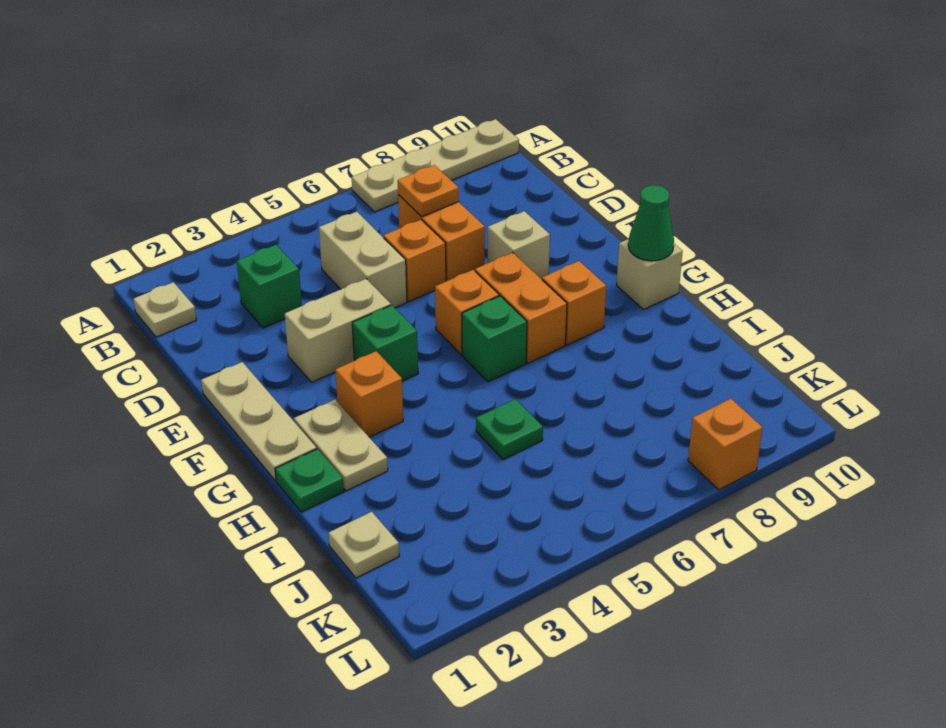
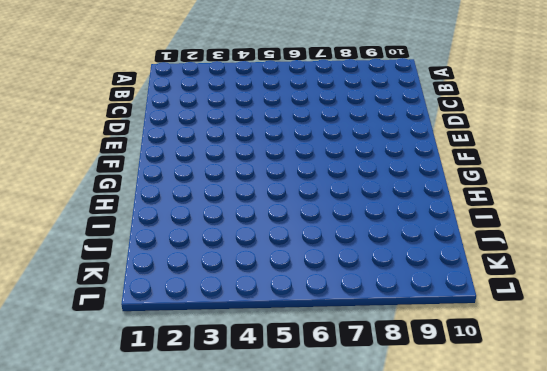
none -> tan 1x4 plate [352,119,519,212]
none -> tan 1x1 plate [134,282,196,337]
none -> green 1x1 brick [237,245,302,328]

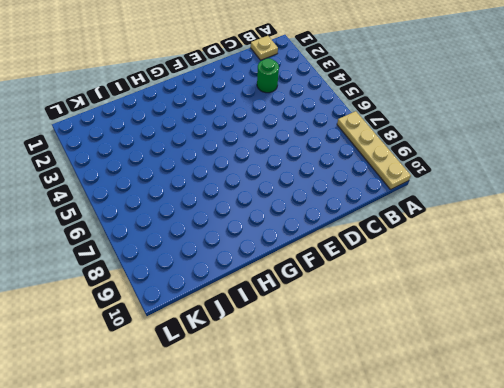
green 1x1 round brick [257,58,279,93] -> green 1x1 brick [237,245,302,328]
none -> tan 1x2 brick [319,212,407,308]
none -> orange 1x2 brick [398,195,485,281]
none -> orange 1x1 brick [384,220,446,301]

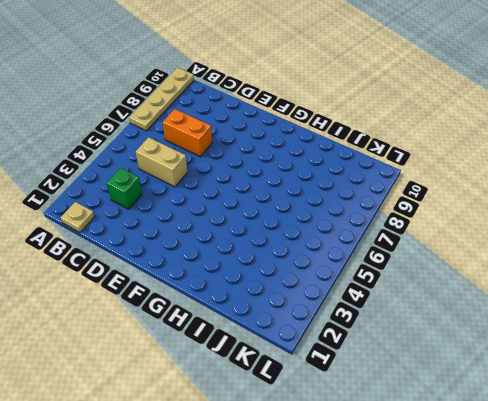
none -> orange 1x1 brick [384,220,446,301]
none -> tan 1x3 plate [201,362,316,481]
none -> tan 1x2 brick [285,279,391,382]

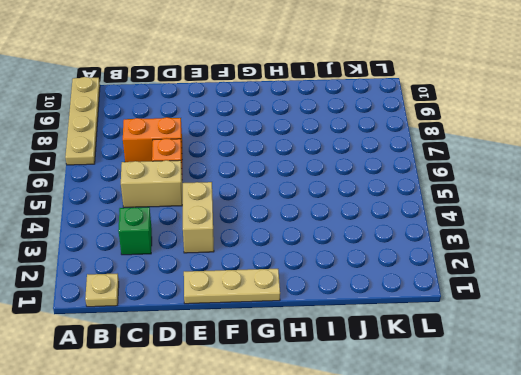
none -> tan 1x1 brick [488,211,550,279]
none -> green 1x1 brick [352,305,418,381]
none -> orange 1x1 brick [435,270,499,354]

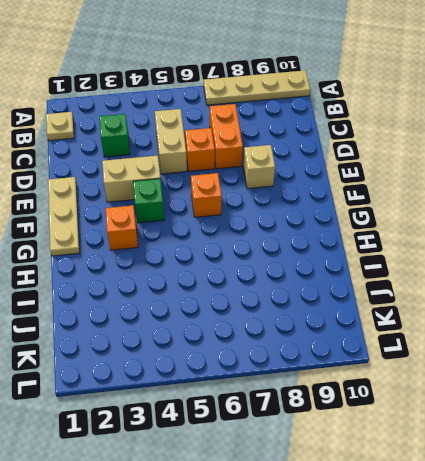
none -> orange 1x2 brick [475,253,567,363]
none -> tan 1x2 plate [294,400,388,491]
none -> green 1x1 brick [462,296,527,382]

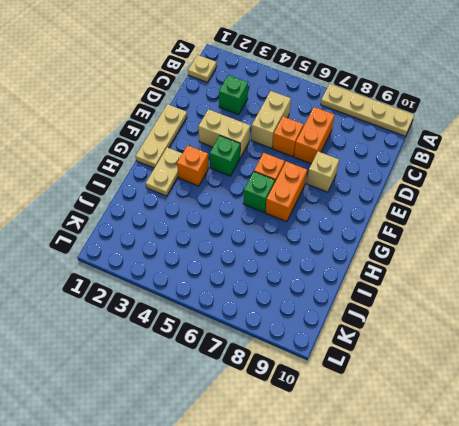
none -> orange 1x1 brick [542,261,606,345]
none -> tan 1x1 brick [617,239,683,310]
none -> green 1x1 plate [275,449,344,512]

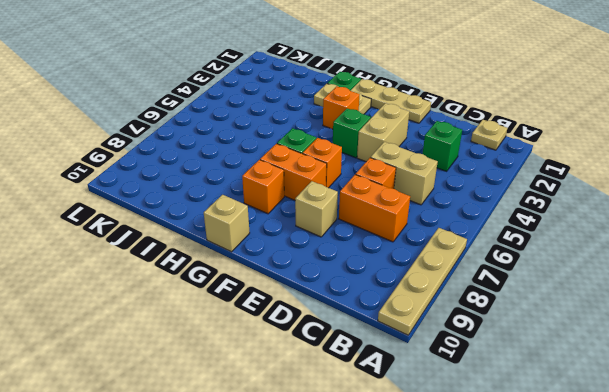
none -> green 1x1 plate [476,399,543,460]
none -> tan 1x1 plate [329,512,399,578]
none -> orange 1x1 brick [688,399,763,490]

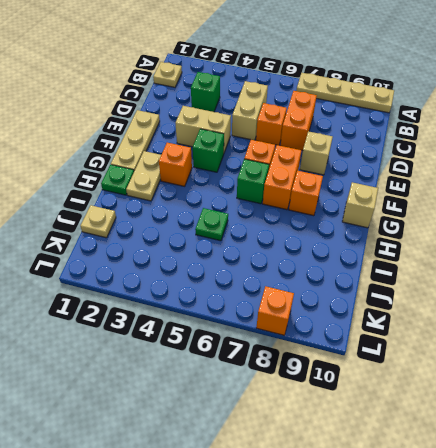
none -> orange 1x1 plate [398,165,459,217]
none -> green 1x1 cone [628,185,674,261]

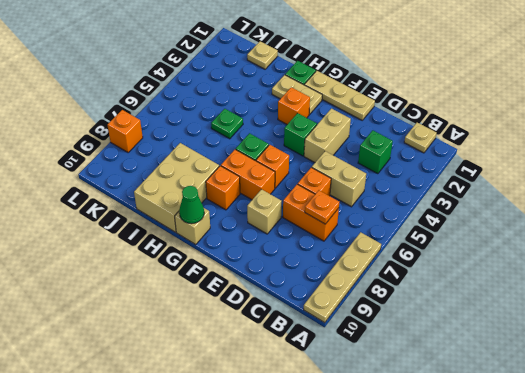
tan 2x3 brick [134,143,219,232] -> none

